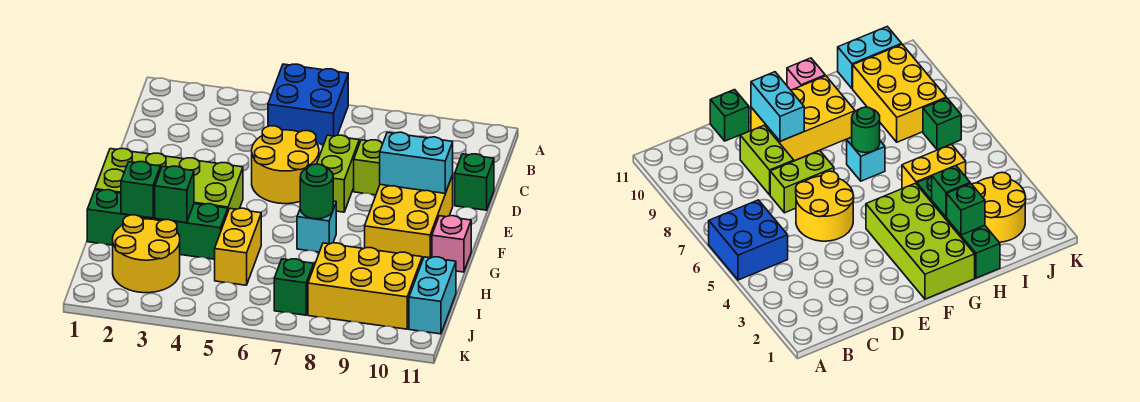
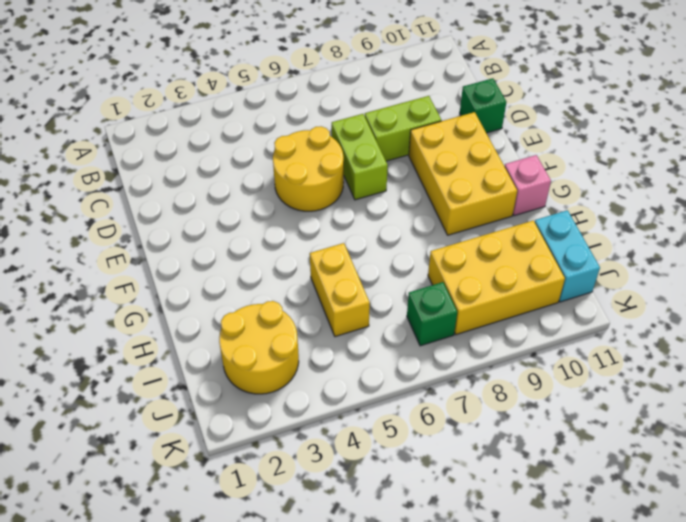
none -> blue 2x2 brick [268,64,348,144]
none -> lime 2x4 brick [95,149,243,211]
none -> cyan 1x1 brick [297,201,336,252]

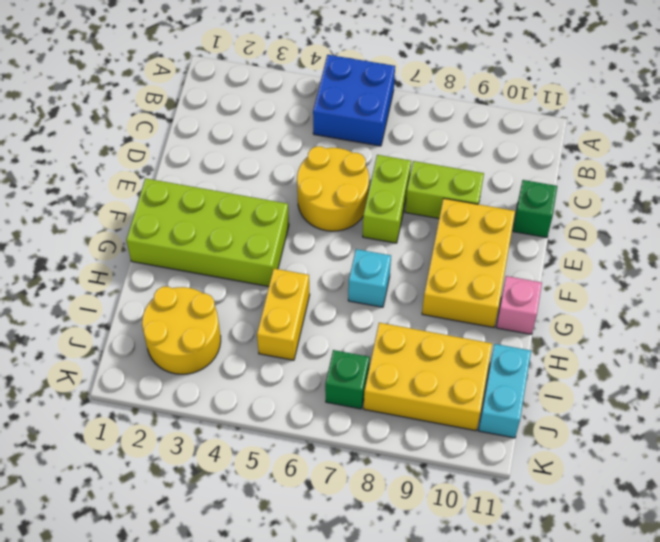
none -> green 1x4 brick [87,190,228,259]
none -> cyan 1x2 brick [380,132,453,193]
none -> green 1x1 round brick [300,164,333,219]

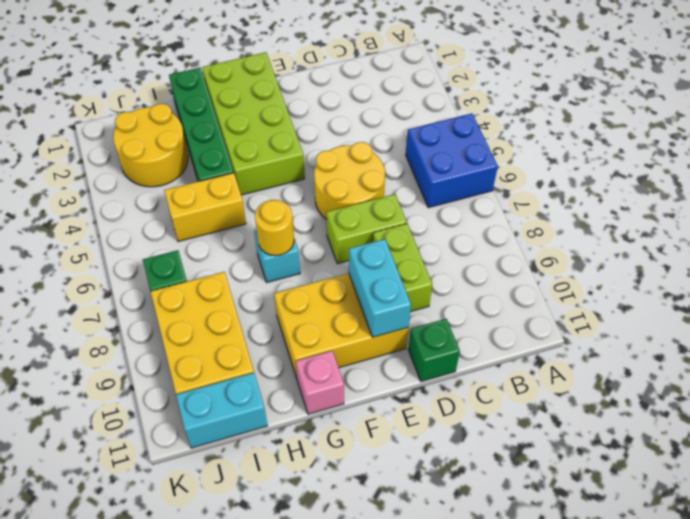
yellow 1x1 round brick [255,200,294,256] -> green 1x1 round brick [300,164,333,219]
none -> green 1x1 brick [121,162,160,218]
none -> green 1x1 brick [155,166,194,223]

